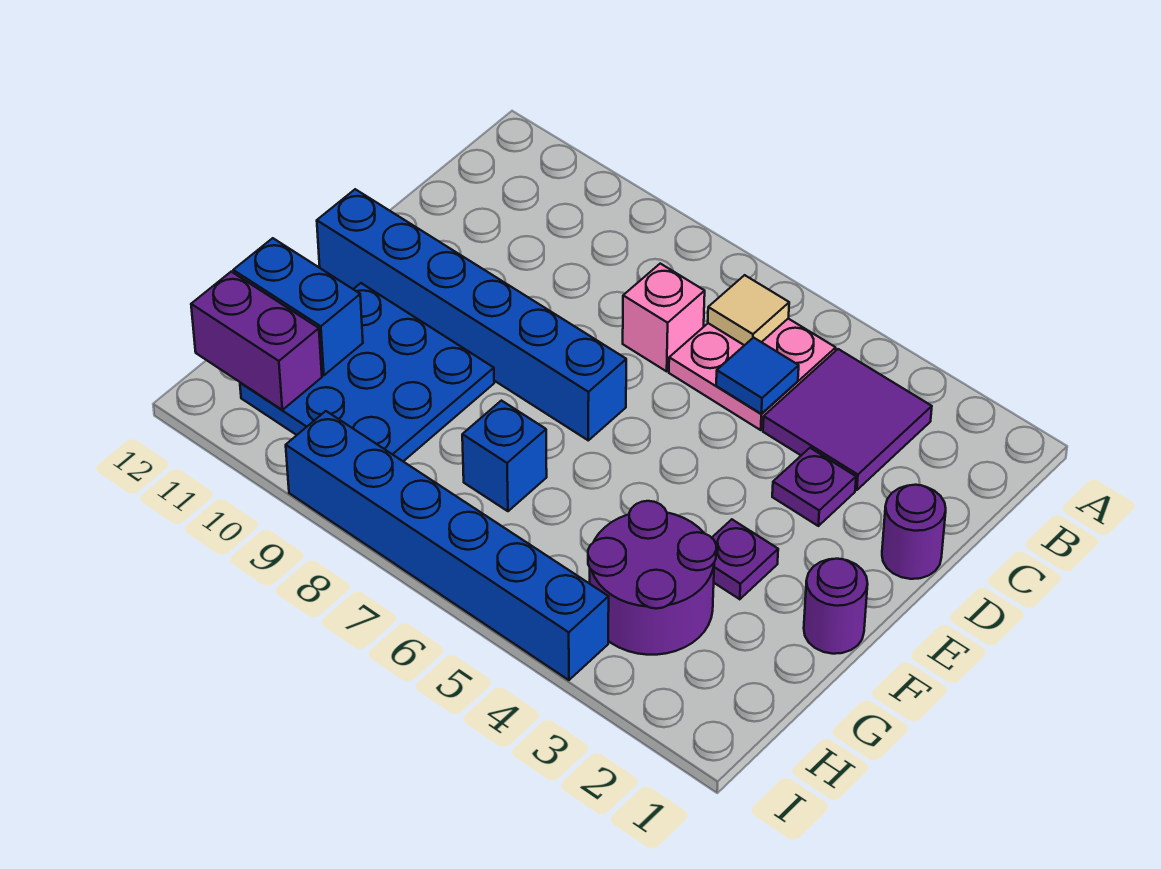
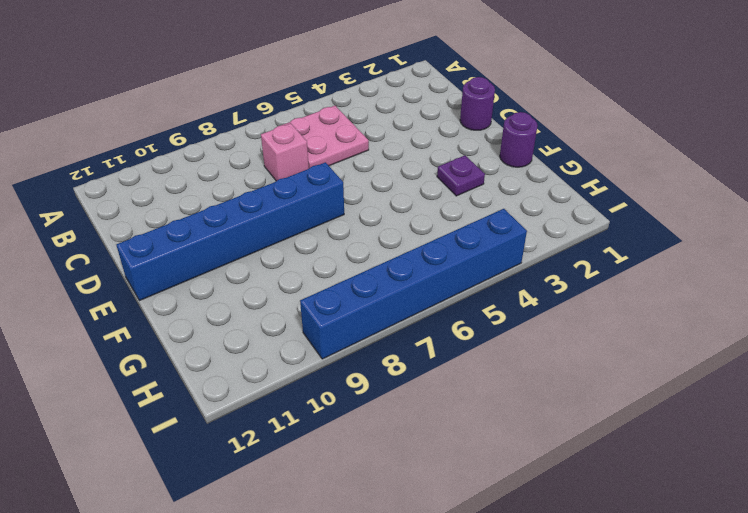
none -> purple 2x2 tile [763,349,932,490]
none -> purple 1x1 plate [772,448,856,526]
none -> blue 3x3 plate [240,283,494,461]

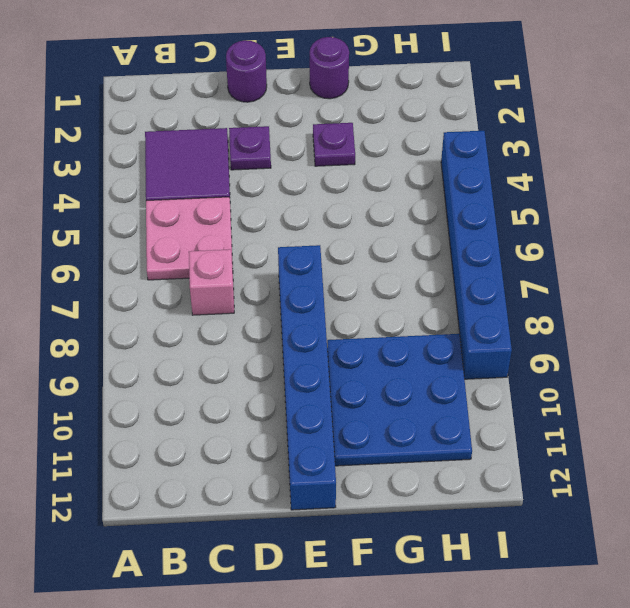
none -> purple 2x2 round brick [588,501,716,655]
none -> blue 1x1 brick [462,401,547,511]
none -> tan 1x1 tile [708,275,789,345]

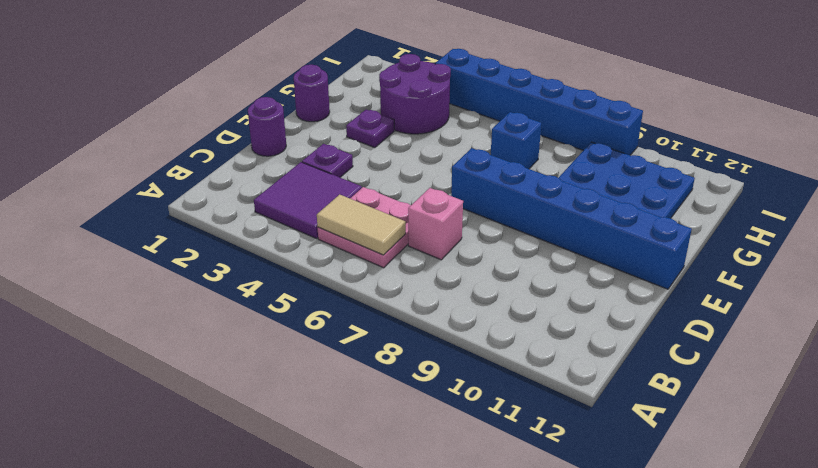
tan 1x2 tile [317,195,406,255] -> tan 1x1 tile [708,275,789,345]
none -> blue 1x1 tile [716,338,799,414]
none -> blue 1x2 brick [233,238,363,375]
none -> purple 1x2 brick [191,272,322,410]

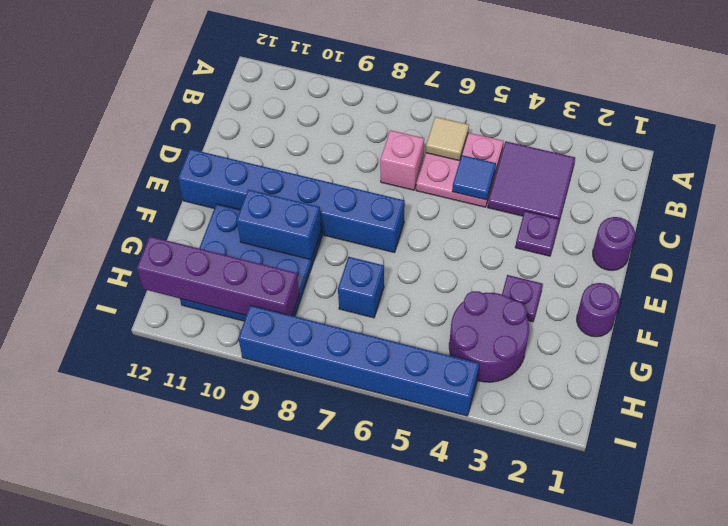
blue 1x2 brick [237,190,322,260] -> blue 1x2 brick moved to [233,238,363,375]
purple 1x4 brick [137,236,299,316] -> purple 1x2 brick [191,272,322,410]

